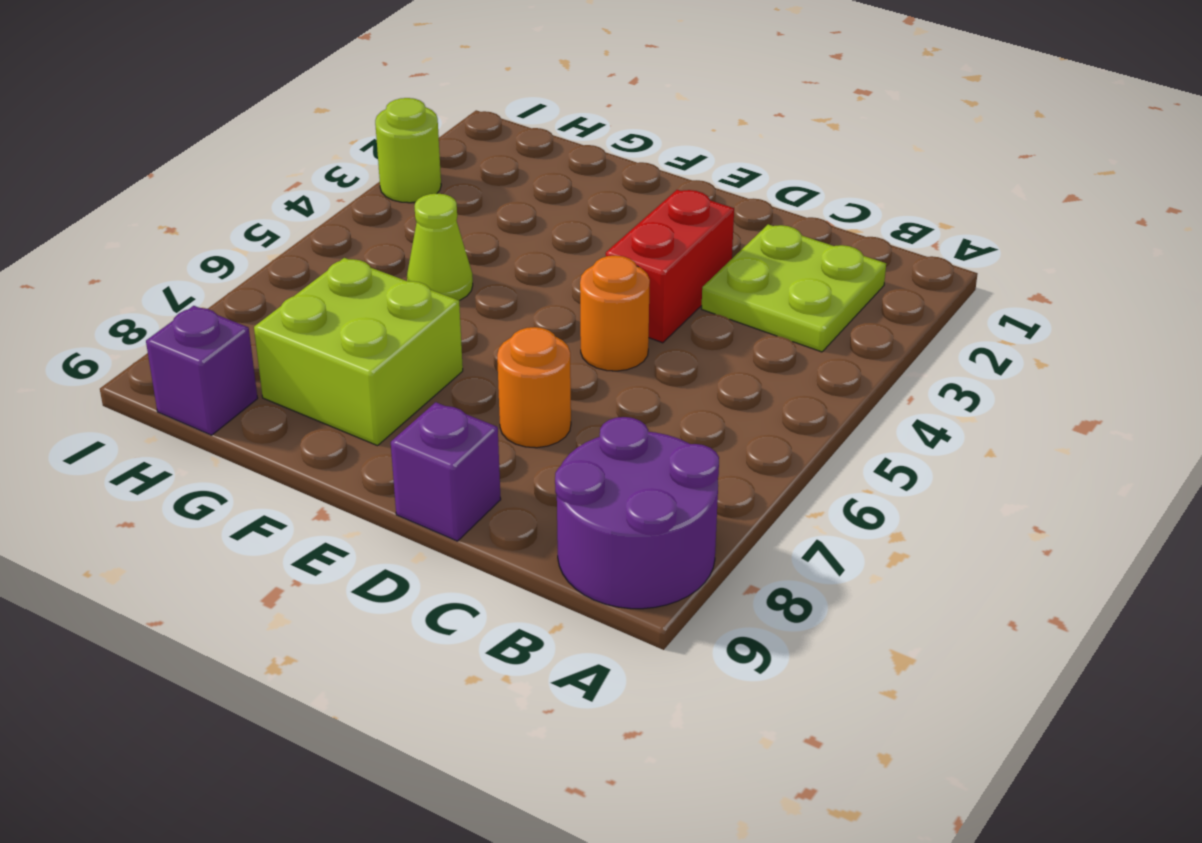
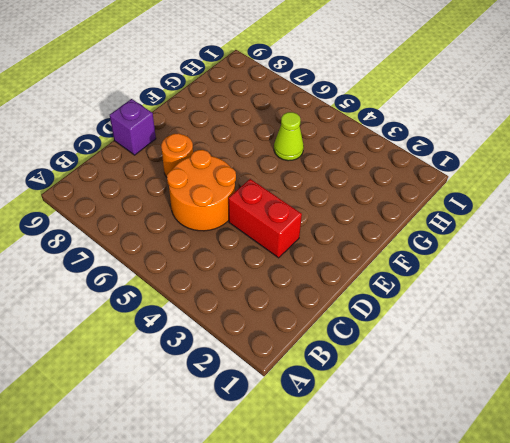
orange 2x2 round brick [167,150,236,231] -> orange 1x1 round brick [580,255,650,371]
none -> purple 2x2 round brick [555,417,719,609]
none -> lime 2x2 plate [701,224,886,352]

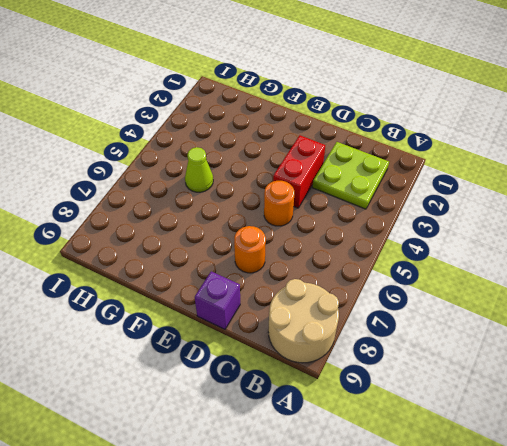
tan 2x2 round brick [268,279,339,363] -> purple 2x2 round brick [555,417,719,609]
none -> lime 2x2 brick [254,258,463,446]
none -> purple 1x1 brick [146,306,258,435]

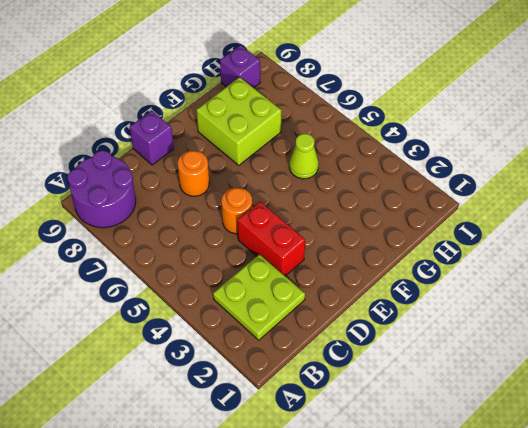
none -> lime 1x1 round brick [375,98,441,203]

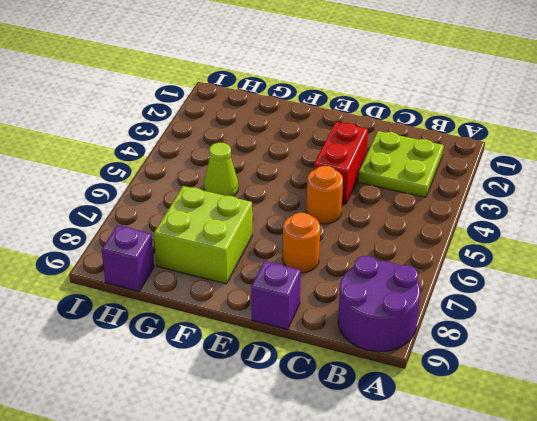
none -> lime 1x1 round brick [375,98,441,203]

